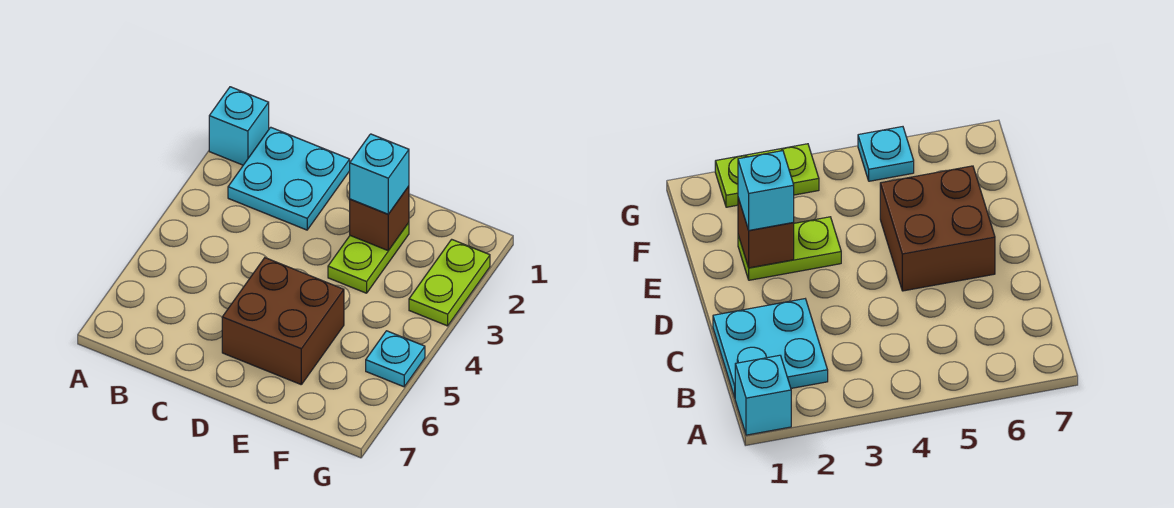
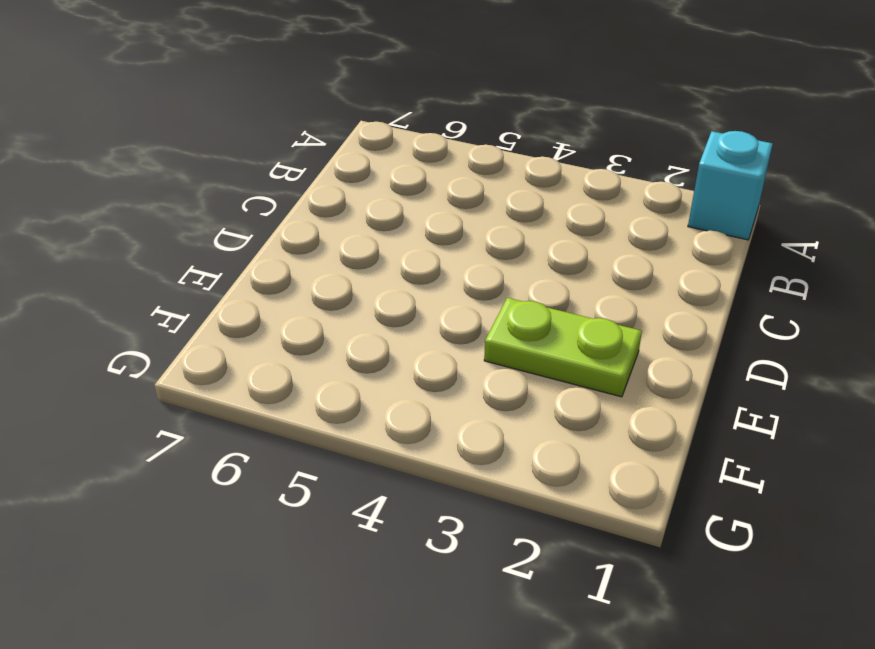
none -> cyan 2x2 plate [228,127,350,230]
none -> brown 2x2 brick [222,258,344,384]

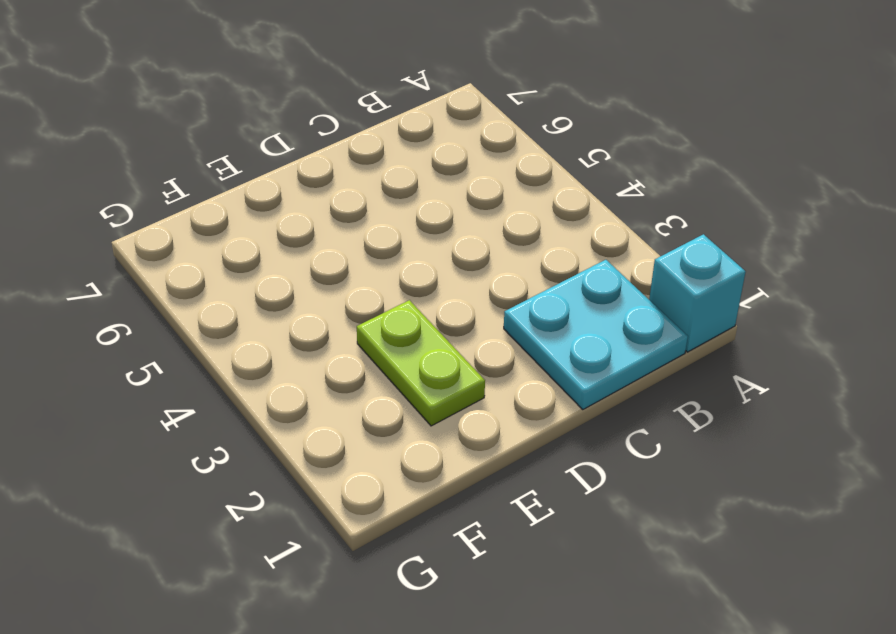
none -> brown 2x2 brick [222,258,344,384]
none -> lime 1x2 plate [409,239,490,326]

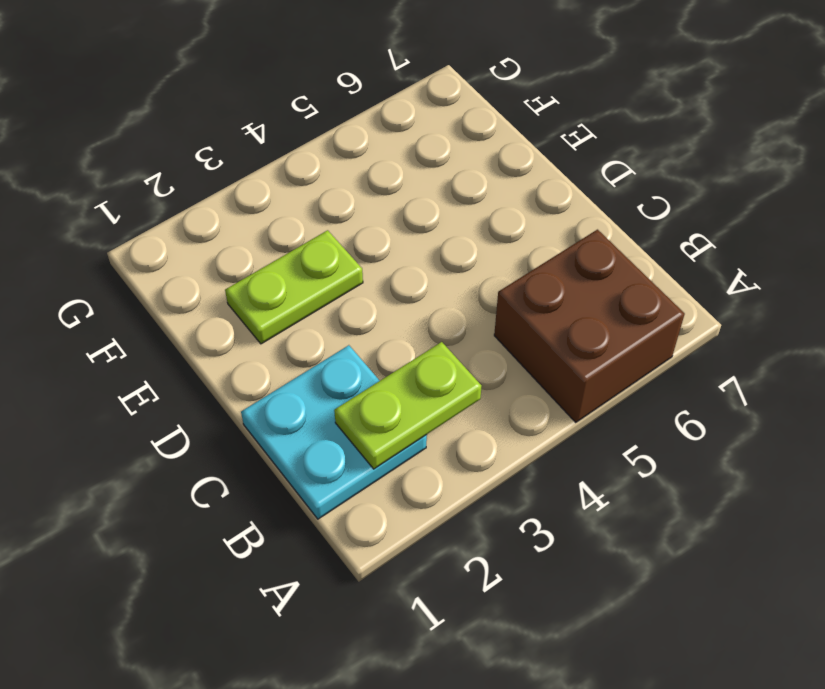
brown 2x2 brick [494,230,685,423] -> brown 2x2 brick moved to [222,258,344,384]
lime 1x2 plate [334,342,481,469] -> lime 1x2 plate moved to [409,239,490,326]
none -> cyan 1x1 brick [209,87,269,165]
none -> cyan 1x1 plate [366,331,425,387]

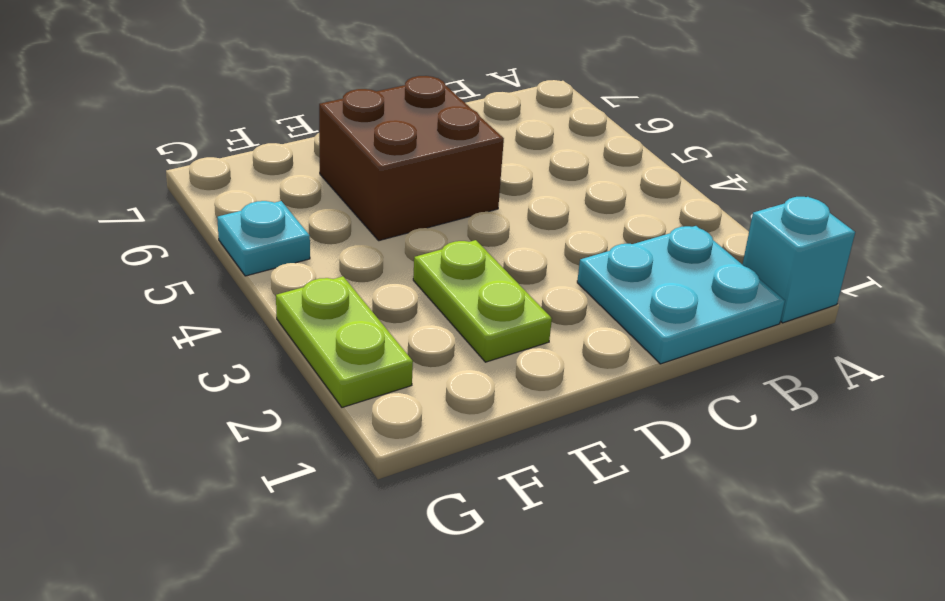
none -> brown 1x1 brick [350,186,409,250]
none -> cyan 1x1 brick [350,134,409,214]

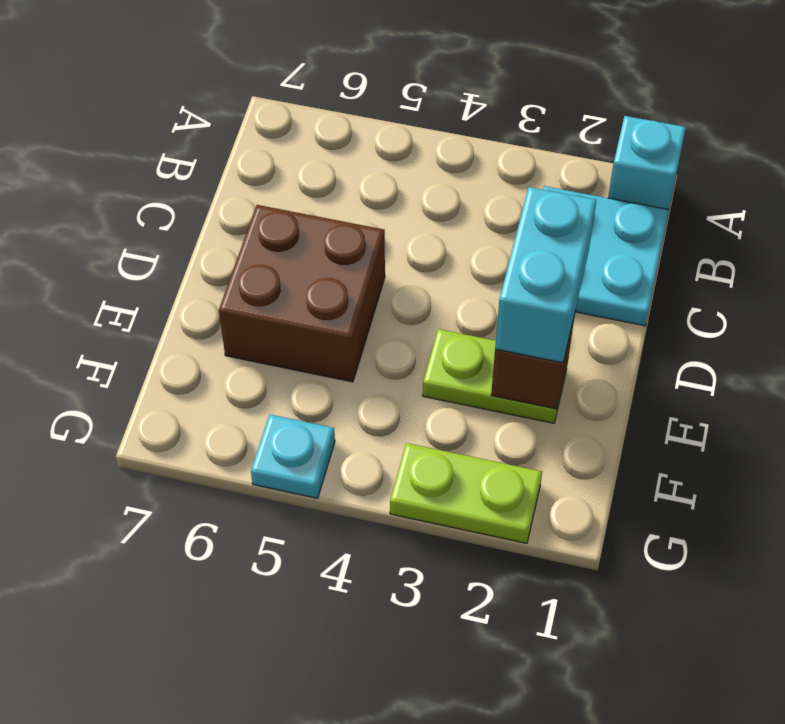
cyan 1x2 brick [495,187,596,363] -> cyan 1x1 brick [350,134,409,214]

